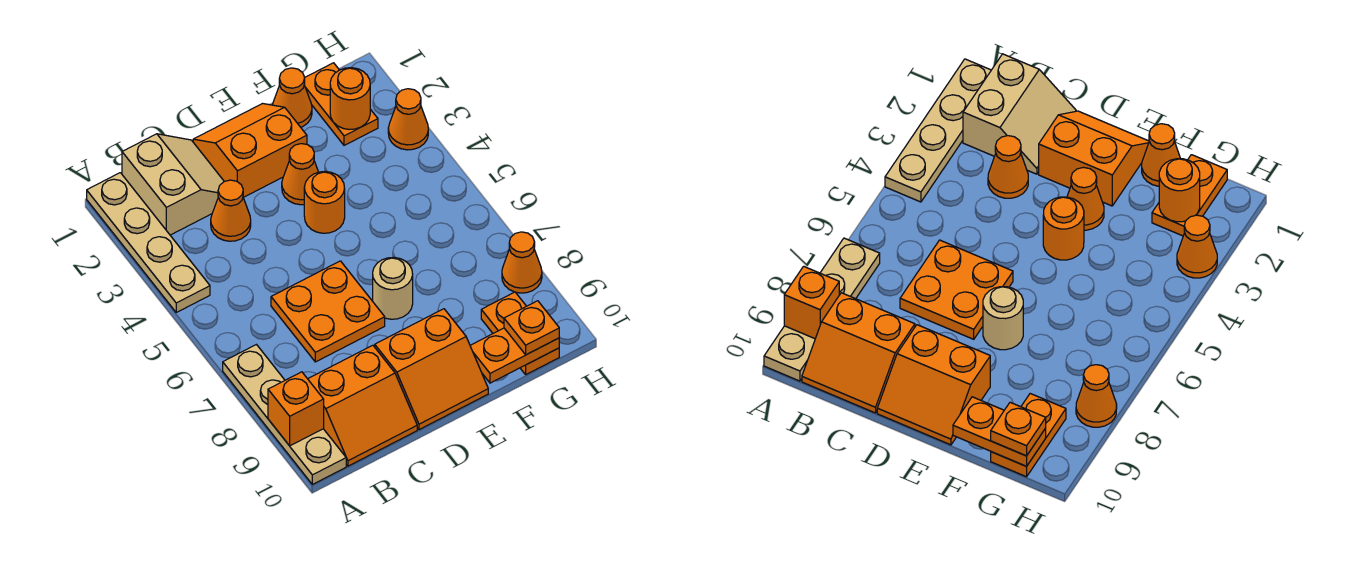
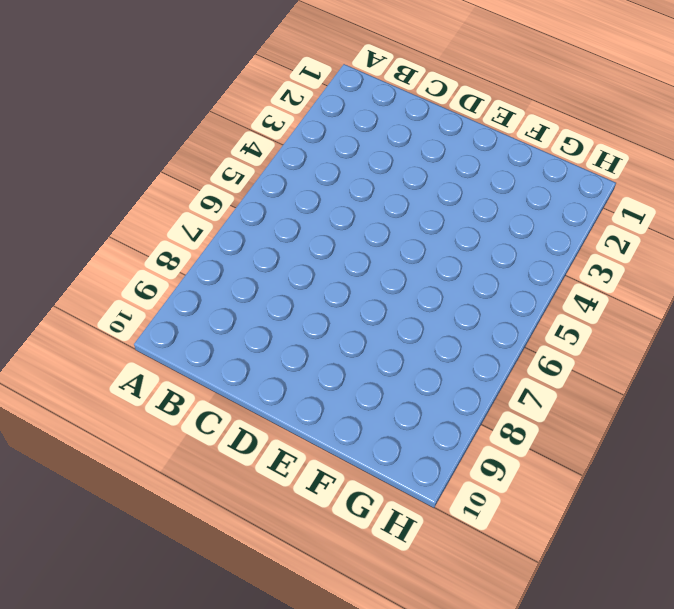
none -> tan 1x4 plate [87,173,210,312]
none -> tan 1x4 plate [223,345,346,484]
none -> tan 2x2 slope [122,134,224,235]

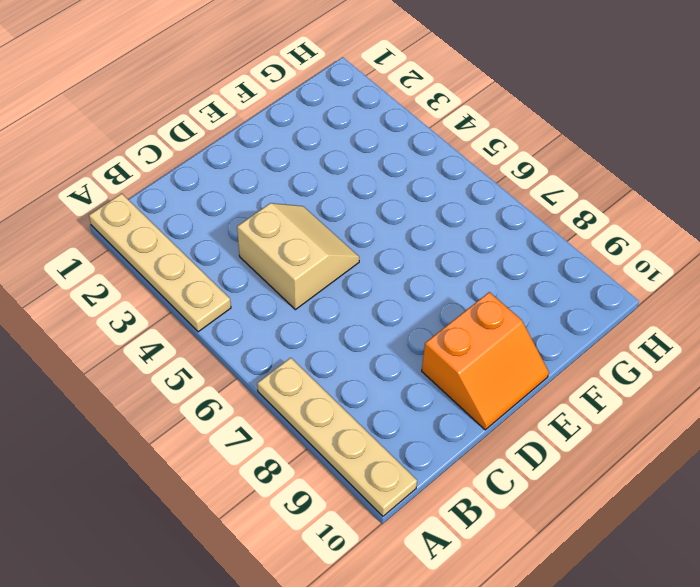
tan 2x2 slope [237,203,359,310] -> tan 2x2 slope moved to [122,134,224,235]
none -> orange 2x2 slope [308,345,417,466]
none -> orange 1x1 cone [211,180,251,241]
none -> orange 2x2 plate [271,261,385,362]

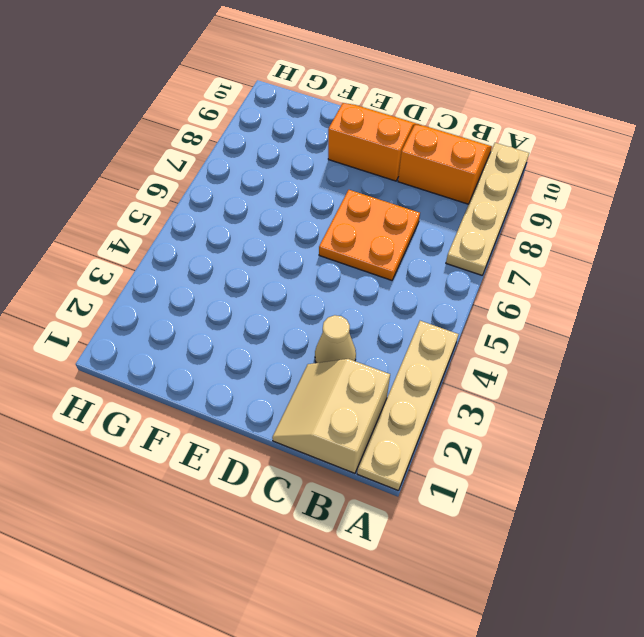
tan 1x1 cone [315,315,356,363] -> orange 1x1 cone [211,180,251,241]
none -> orange 2x2 slope [193,104,307,197]
none -> orange 1x1 cone [282,144,318,205]
none -> orange 1x1 round brick [304,171,345,233]

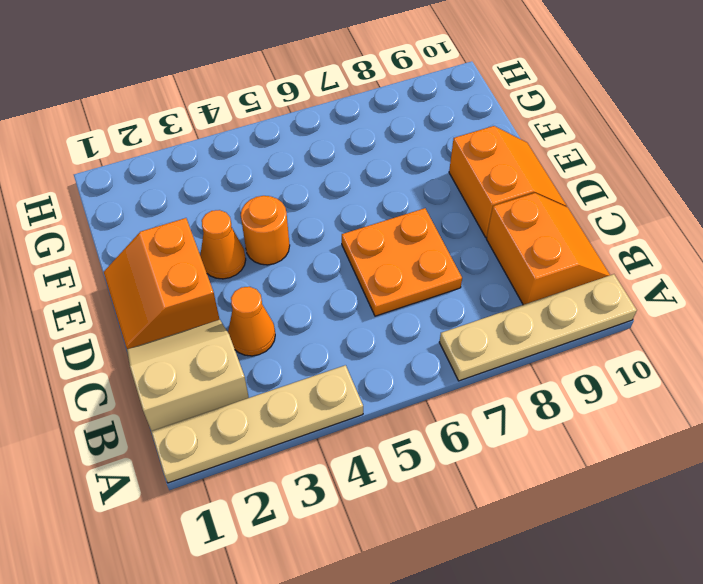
none -> tan 1x1 round brick [373,257,413,319]
none -> orange 1x1 cone [273,68,312,127]
none -> orange 1x2 plate [304,63,378,145]

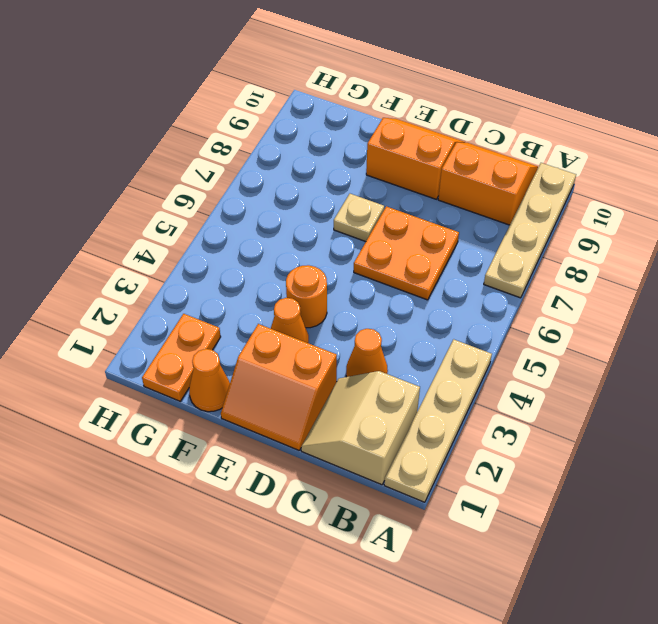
tan 1x1 plate [334,194,384,242] -> tan 1x1 round brick [373,257,413,319]
none -> orange 1x2 plate [481,292,559,374]
none -> orange 1x1 cone [388,89,428,150]
none -> orange 1x1 cone [502,232,542,293]

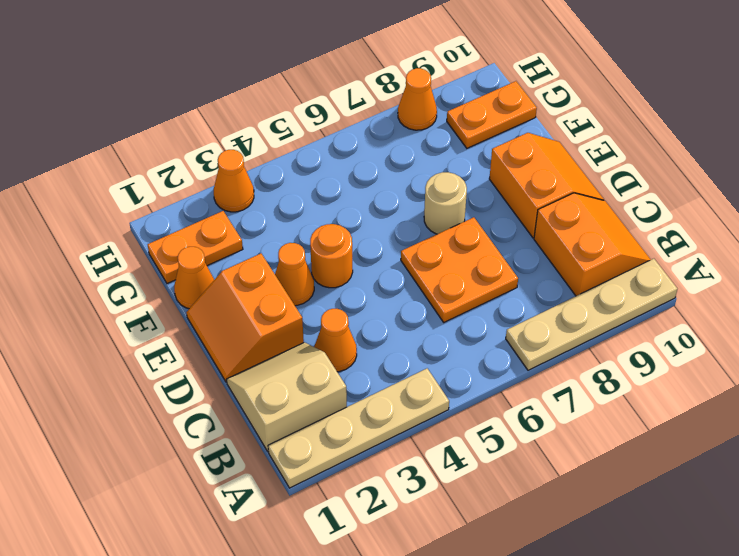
none -> orange 1x1 brick [268,372,324,446]
none -> orange 1x2 plate [470,328,559,383]
none -> orange 1x1 round brick [330,68,370,129]

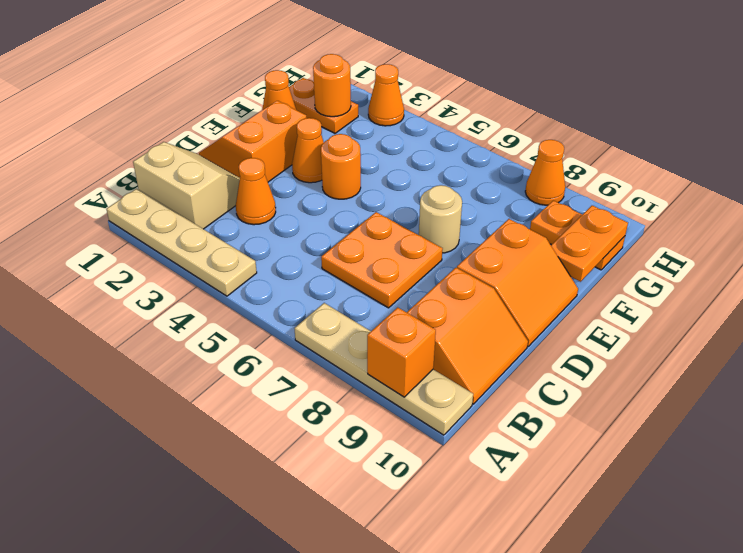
none -> orange 1x1 plate [504,301,559,355]

